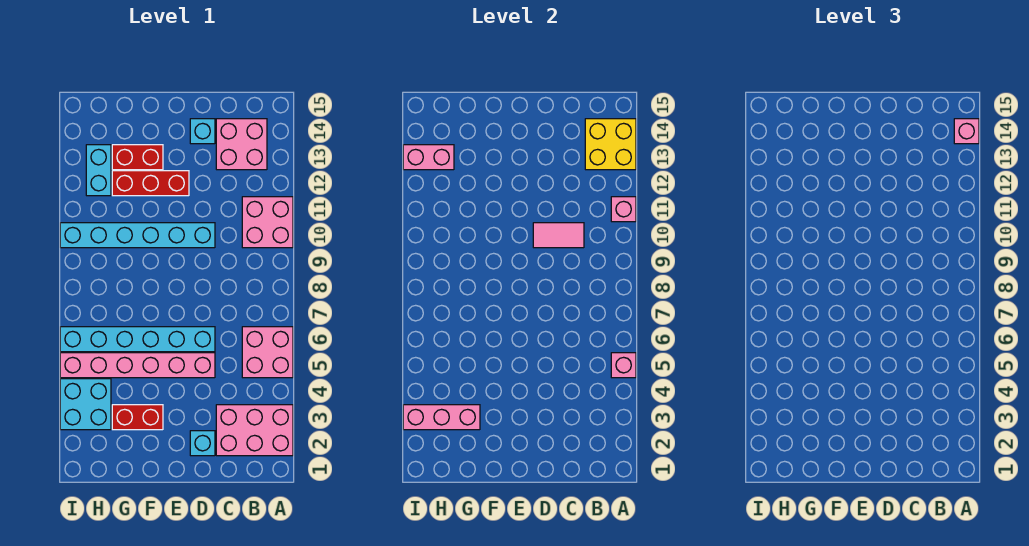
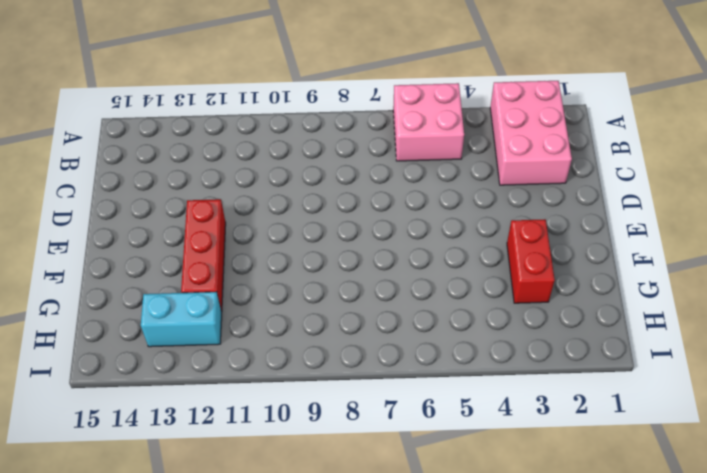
none -> pink 2x2 brick [242,197,293,248]
none -> pink 2x2 brick [216,119,267,170]
none -> cyan 1x1 brick [190,431,215,456]

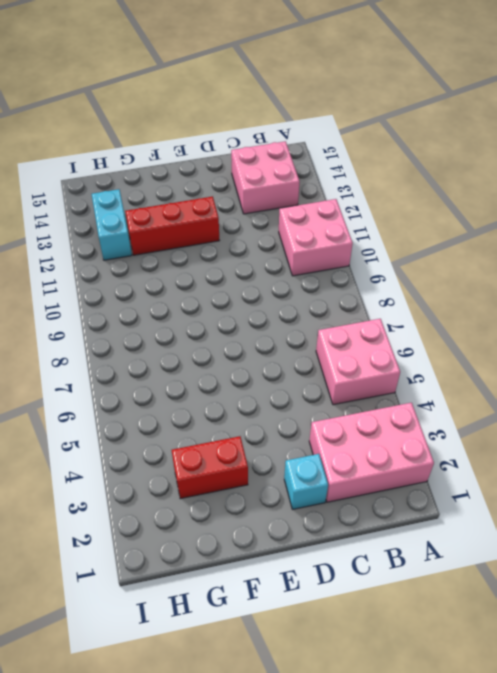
none -> pink 1x6 brick [60,353,215,378]
none -> cyan 1x6 brick [60,327,215,352]
none -> cyan 1x6 brick [60,223,215,248]

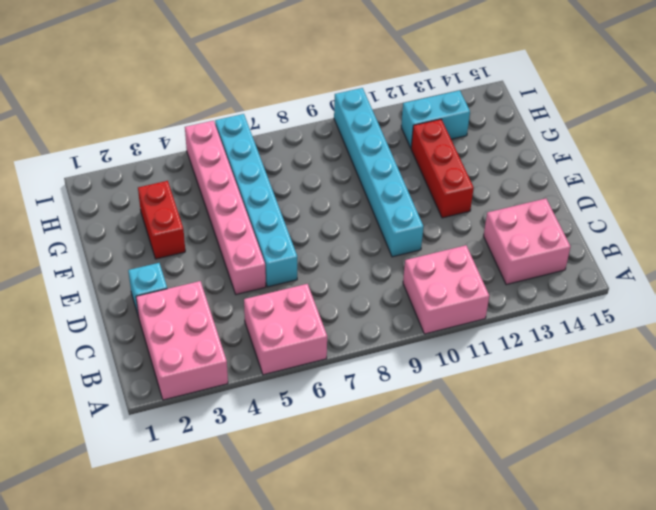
none -> cyan 1x1 brick [190,119,215,144]
none -> red 1x2 brick [112,145,163,170]
none -> cyan 2x2 brick [60,379,111,430]

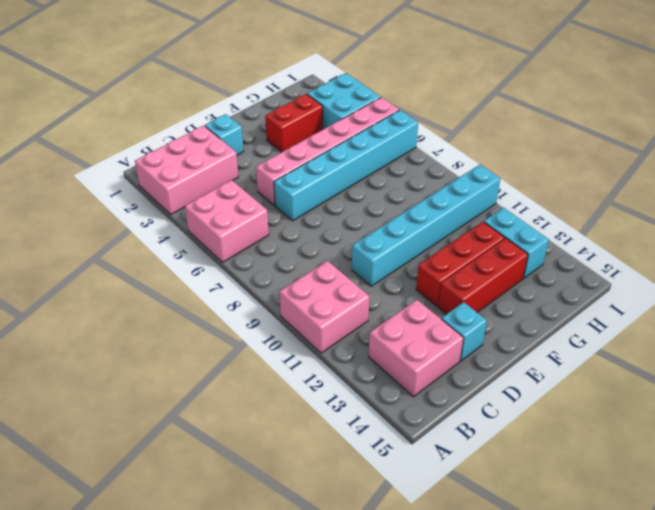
red 1x3 brick [438,238,528,314] -> red 1x2 brick [112,145,163,170]
none -> pink 1x1 brick [611,353,636,378]
none -> pink 1x1 brick [611,197,636,222]
none -> yellow 2x2 brick [585,119,636,170]

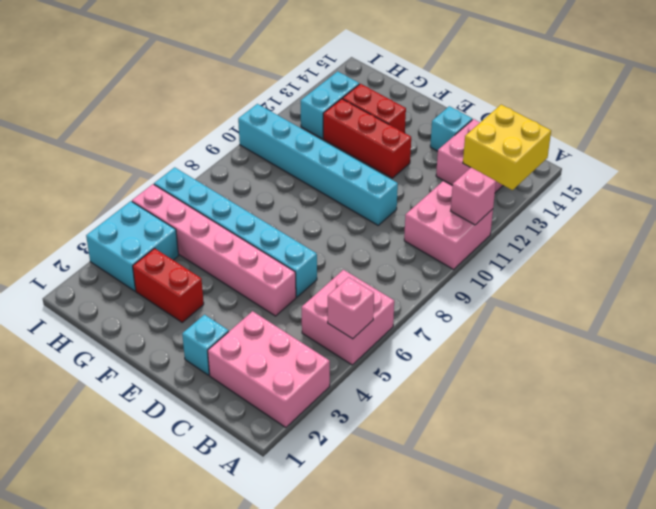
none -> pink 1x2 tile [533,223,584,248]
none -> pink 1x3 brick [403,405,480,430]
none -> pink 1x2 brick [403,145,454,170]

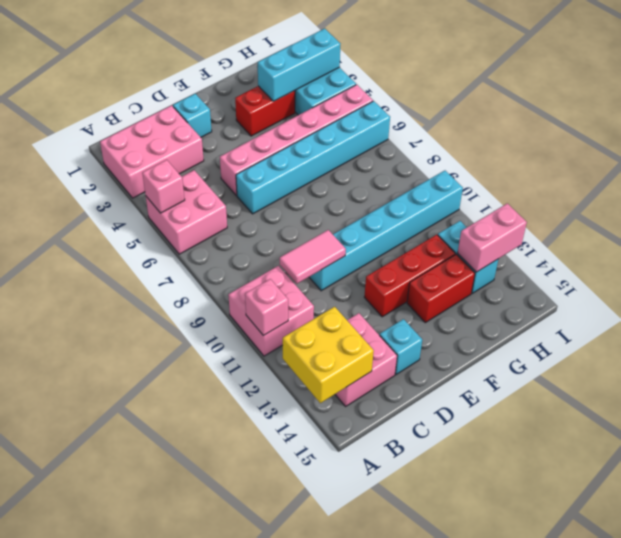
cyan 1x3 brick [258,28,340,101] -> pink 1x3 brick [403,405,480,430]
none -> pink 1x1 brick [954,119,979,144]

